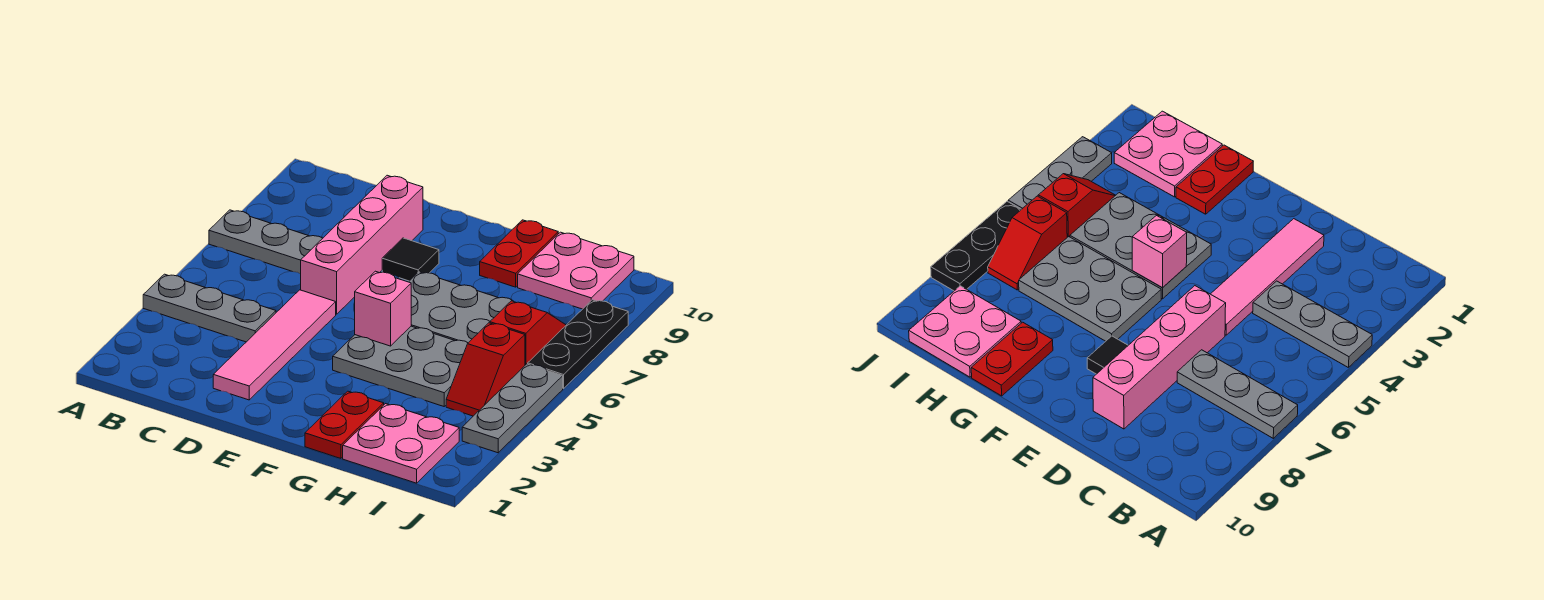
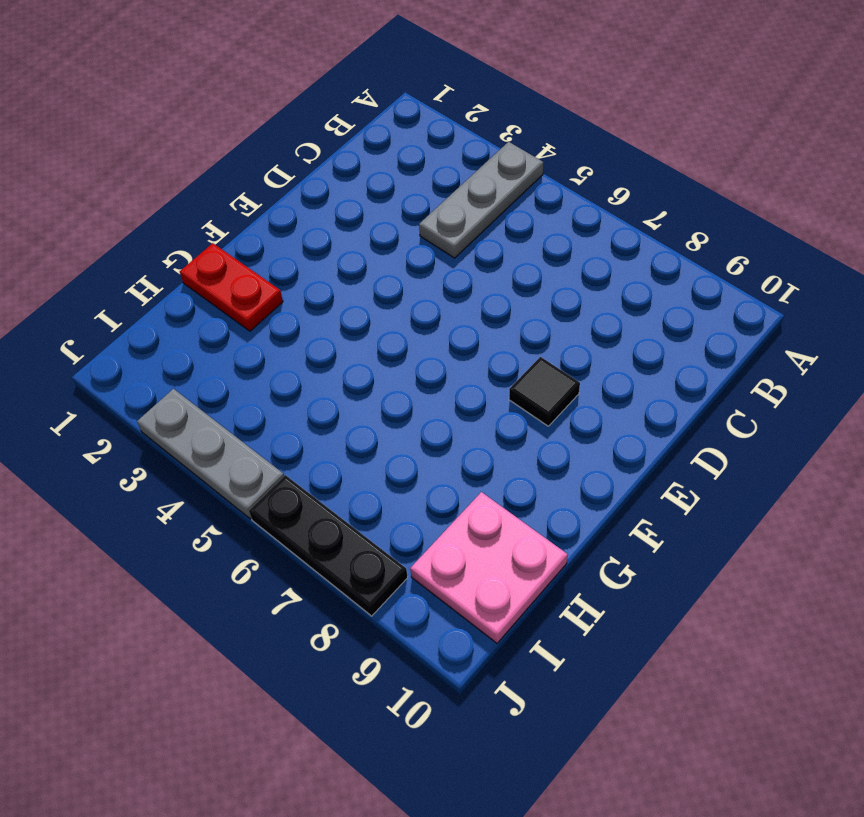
none -> grey 1x3 plate [209,210,323,274]
none -> pink 1x4 tile [213,290,336,400]
none -> pink 1x4 brick [301,175,423,314]

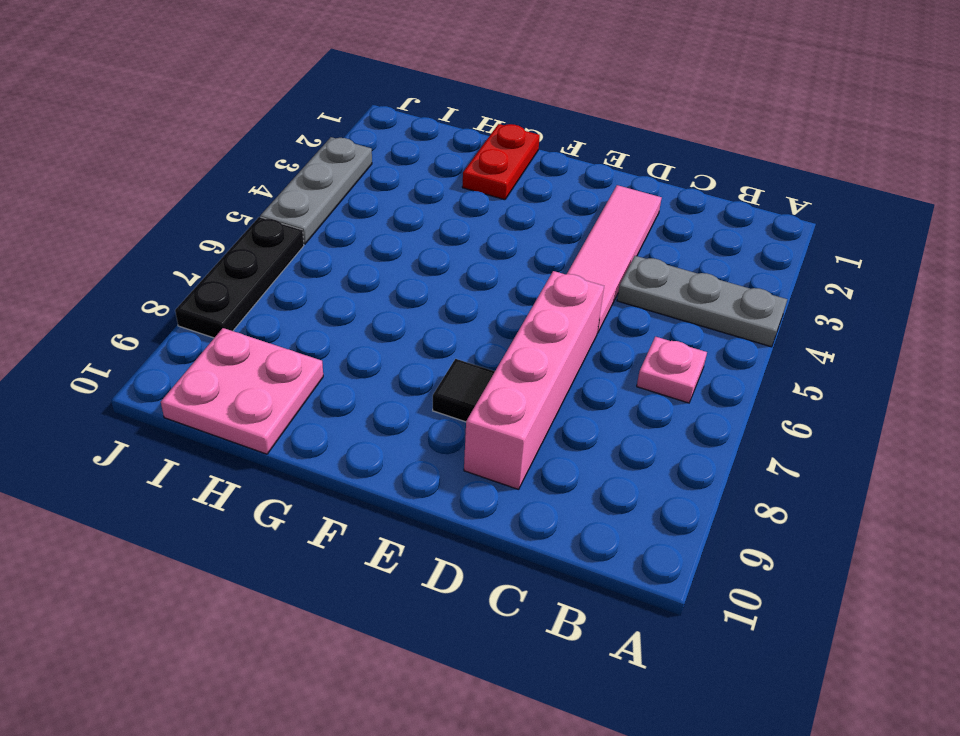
pink 1x1 plate [637,337,707,403] -> none
none -> grey 1x3 plate [209,210,323,274]
none -> grey 2x3 plate [333,326,468,406]
none -> grey 2x3 plate [409,272,513,343]

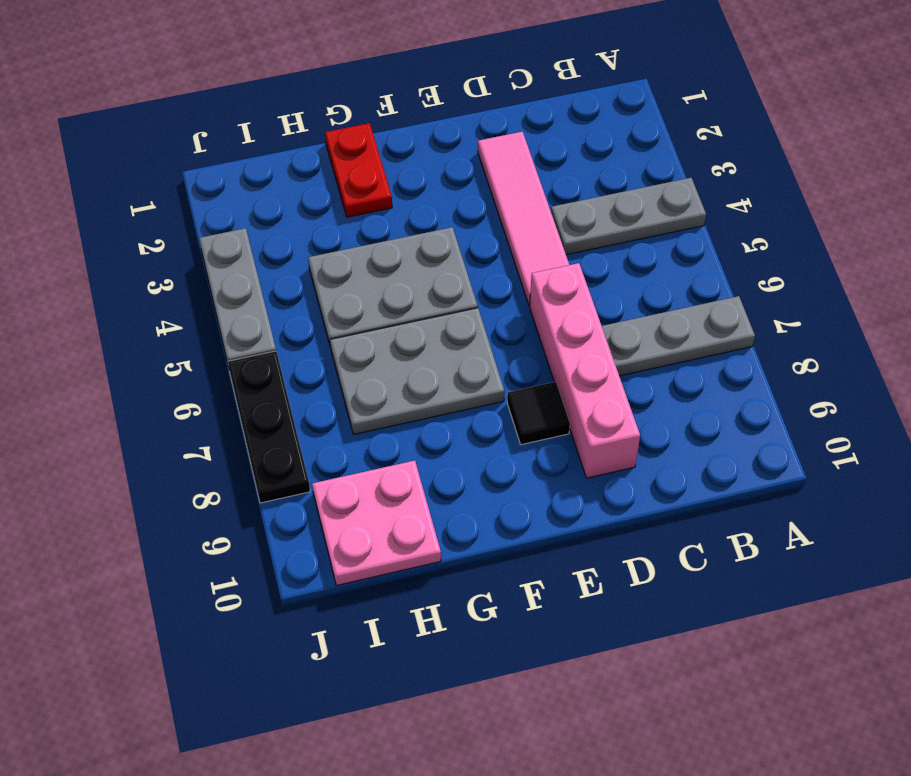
none -> red 1x2 plate [480,220,558,287]
none -> pink 2x2 plate [343,404,459,483]
none -> red 1x2 slope [446,323,525,416]

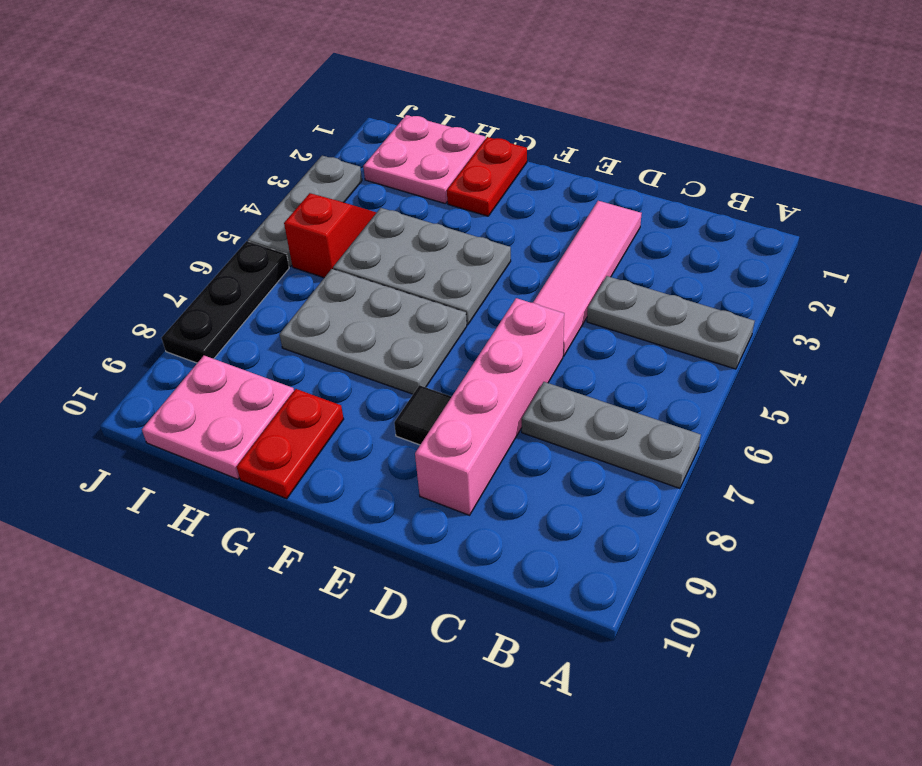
none -> red 1x2 slope [490,301,566,365]
none -> pink 1x1 brick [355,271,411,346]

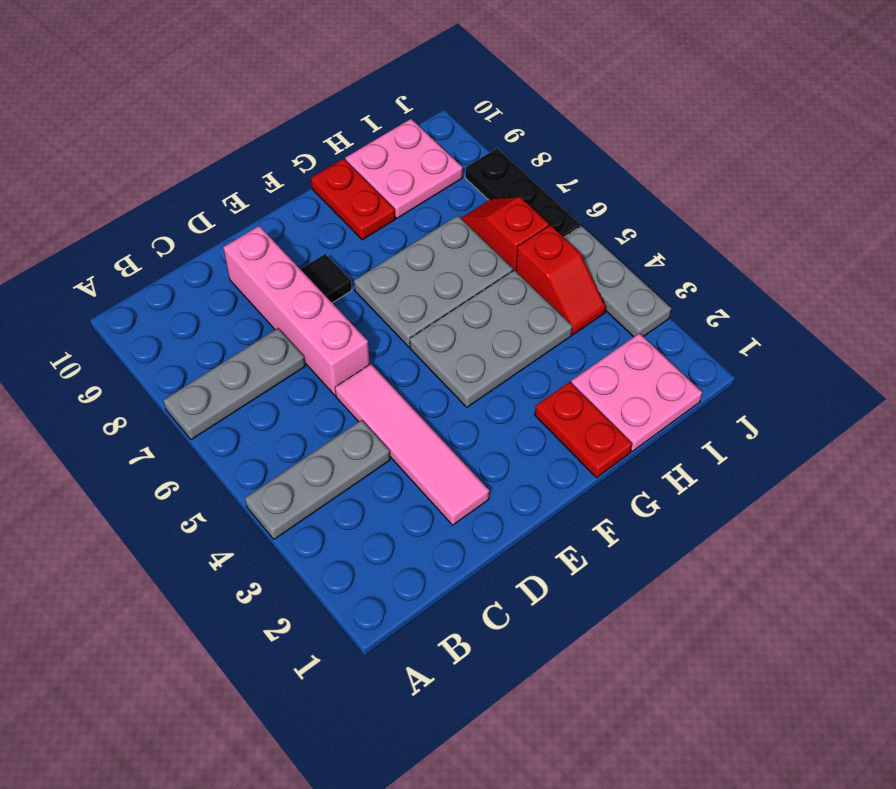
none -> pink 1x1 brick [355,271,411,346]

